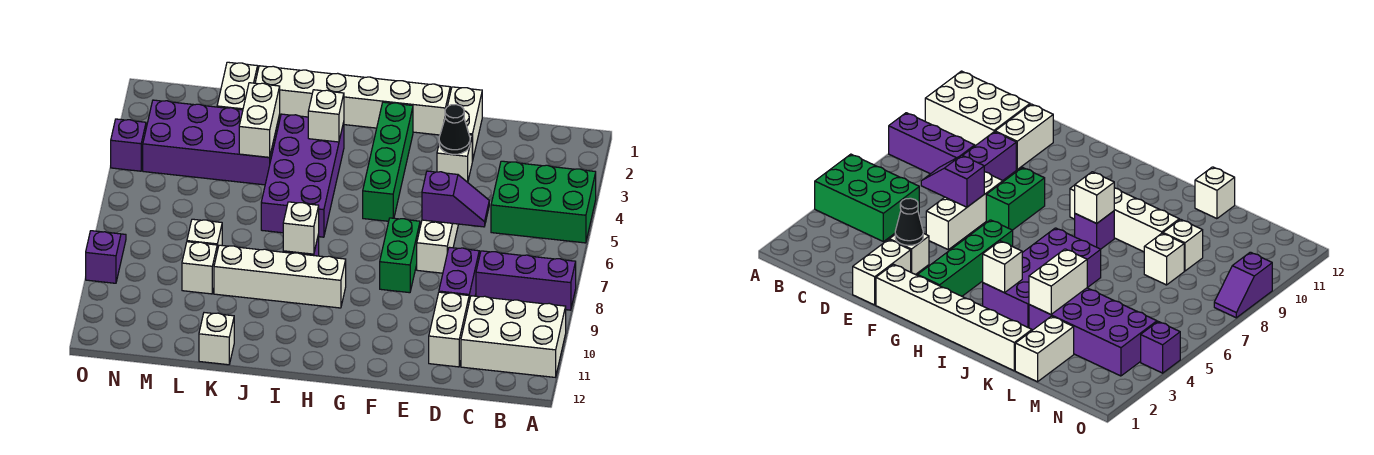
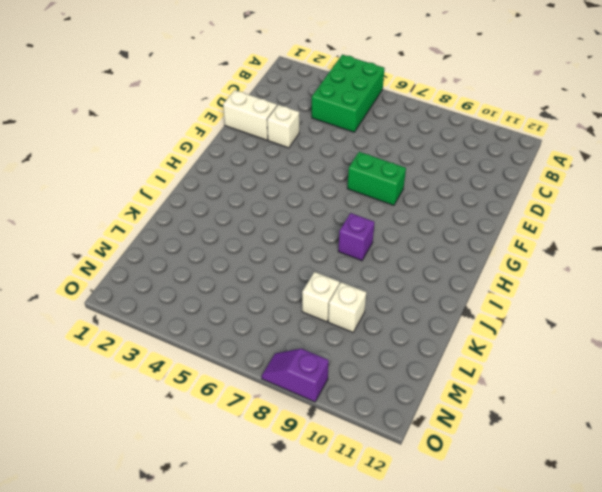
none -> purple 1x3 brick [476,251,576,310]
none -> white 2x3 brick [461,296,566,377]
none -> purple 1x2 brick [439,247,479,301]

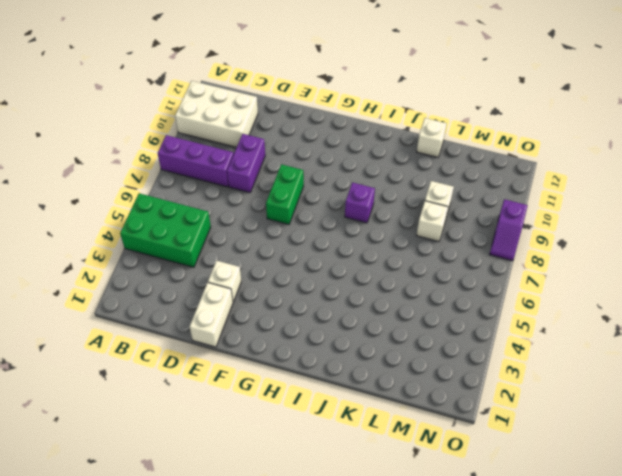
none -> white 1x2 brick [429,292,469,367]
none -> white 1x3 brick [417,220,458,273]
none -> white 1x6 brick [255,66,450,135]

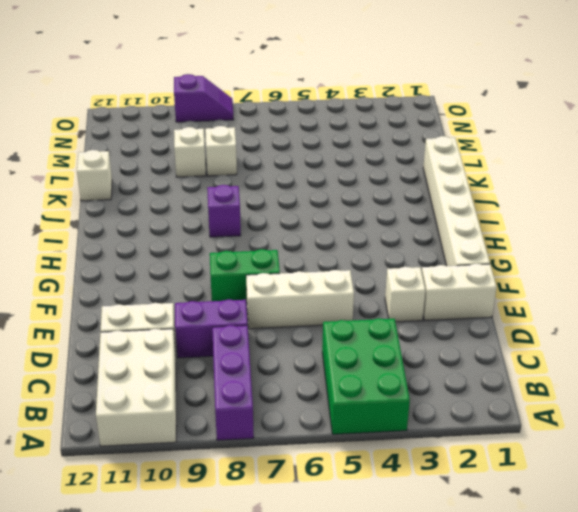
none -> green 1x4 brick [363,102,413,221]
none -> white 1x4 brick [214,245,346,308]
none -> purple 2x4 brick [261,114,344,237]

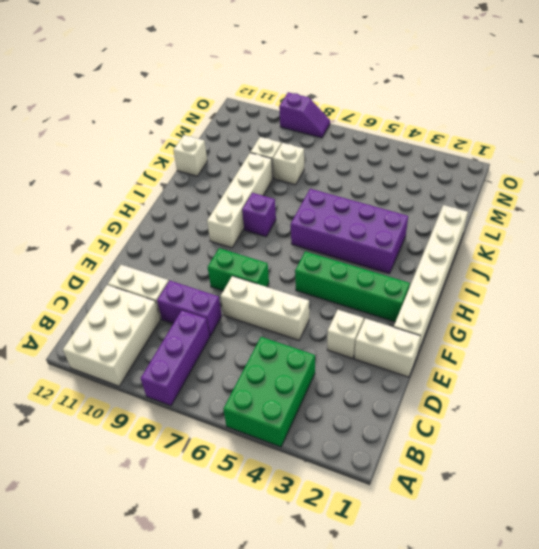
none -> purple 2x4 brick [143,100,280,185]
none -> white 1x2 brick [217,62,258,110]
none -> purple 1x1 brick [111,119,146,171]

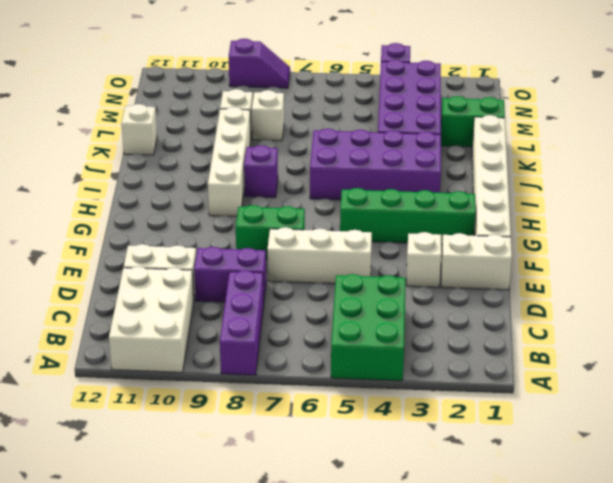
green 1x2 brick [441,96,505,147] -> white 1x2 brick [217,62,258,110]
none -> purple 1x2 slope [422,171,489,227]
none -> black 1x1 cone [439,105,470,154]
none -> white 1x1 brick [308,90,344,142]

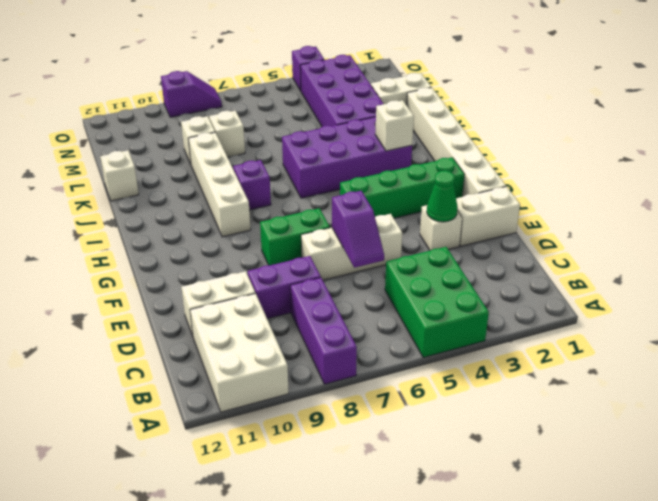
green 1x1 cone [427,171,458,222] -> black 1x1 cone [439,105,470,154]
none -> white 1x1 brick [283,202,319,254]
none -> white 1x2 brick [239,83,280,157]

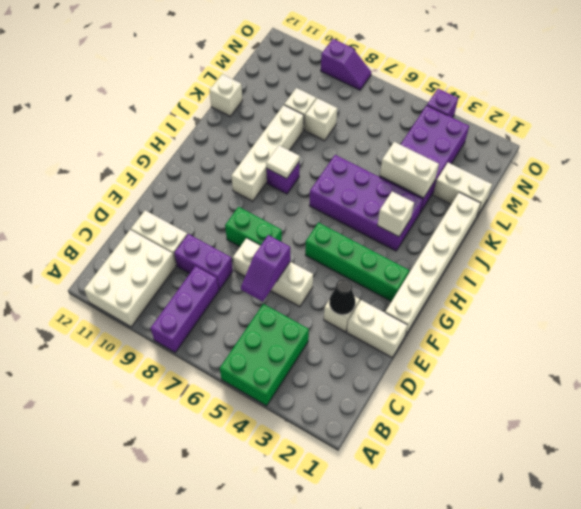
white 1x1 tile [266,146,300,179] -> white 1x1 brick [283,202,319,254]

